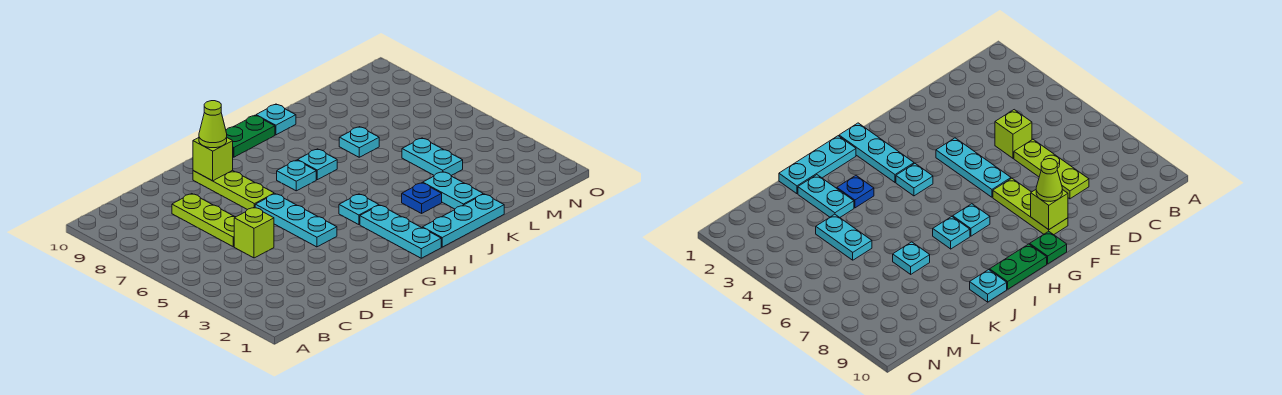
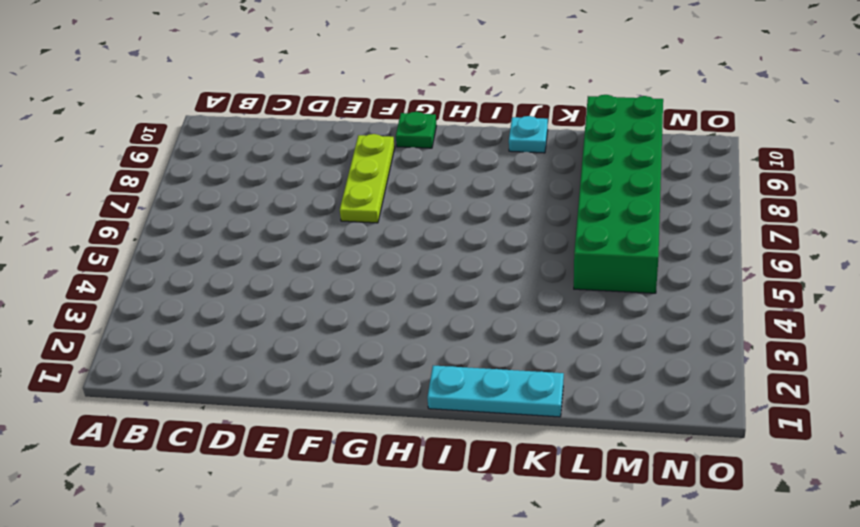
green 2x6 brick [574,95,663,293] -> cyan 1x2 plate [402,138,463,175]
none -> lime 1x1 brick [234,207,274,258]
none -> lime 1x3 plate [172,194,235,247]
none -> cyan 1x3 plate [255,194,337,247]

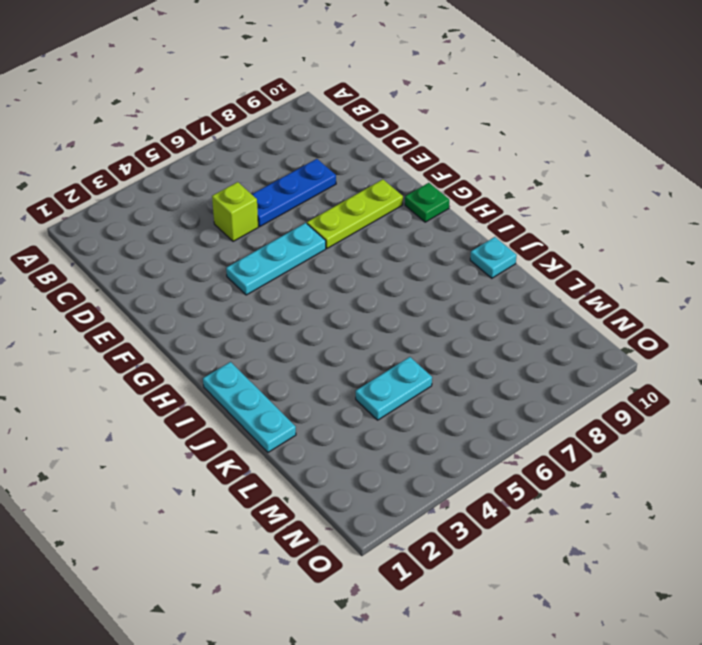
blue 1x3 plate [252,159,336,226] -> lime 1x3 plate [172,194,235,247]
none -> cyan 1x3 plate [360,205,441,258]
none -> cyan 1x1 plate [339,194,379,225]
none -> cyan 1x1 plate [277,160,316,191]

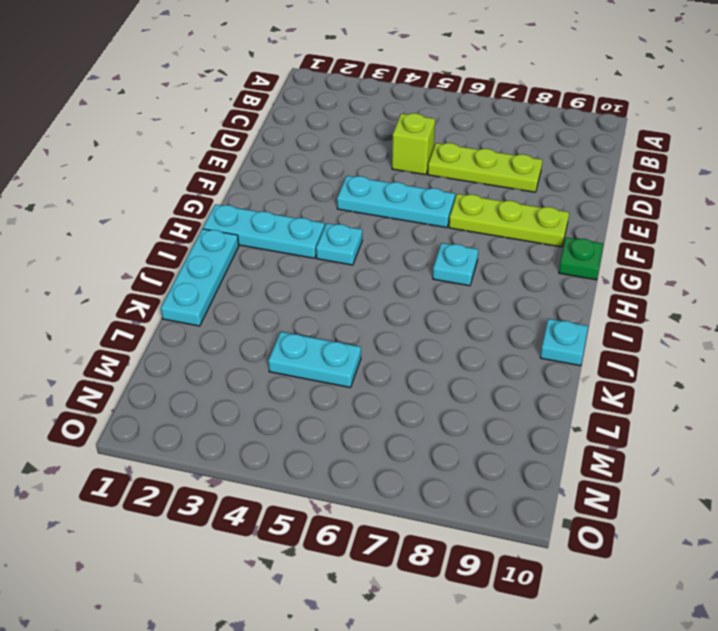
none -> green 1x2 plate [226,115,275,157]
none -> cyan 1x1 plate [298,149,337,180]
none -> blue 1x1 plate [402,183,442,213]

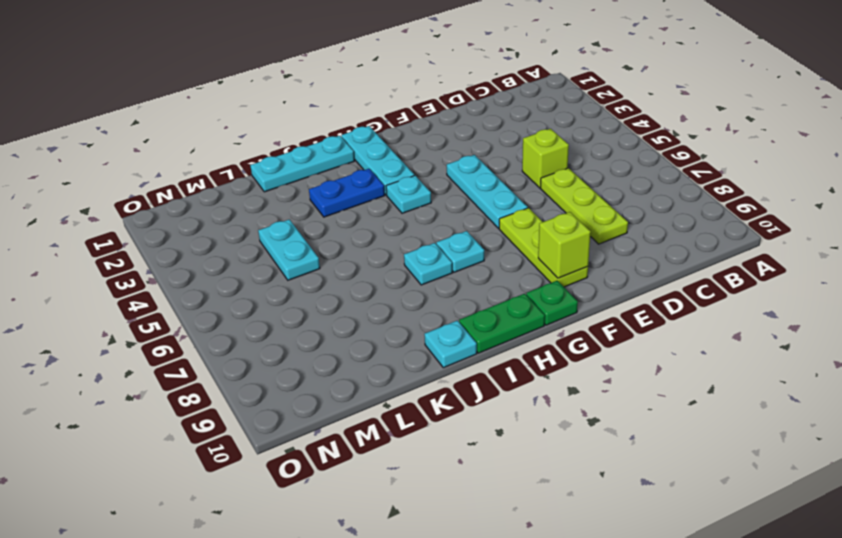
blue 1x2 plate [309,169,385,217] -> blue 1x1 plate [402,183,442,213]
none -> cyan 1x2 plate [423,172,483,209]
none -> cyan 1x1 plate [339,127,379,157]
none -> lime 1x1 cone [199,101,227,148]

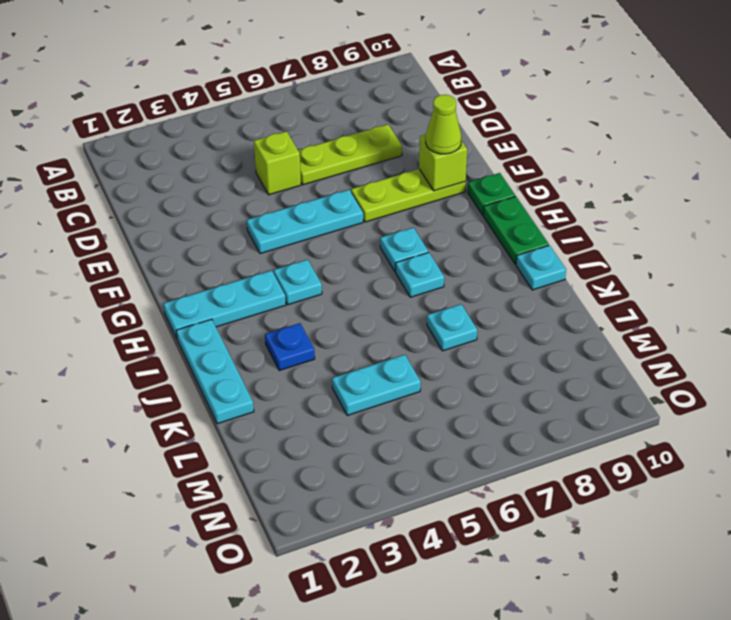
none -> cyan 1x2 plate [423,172,483,209]

